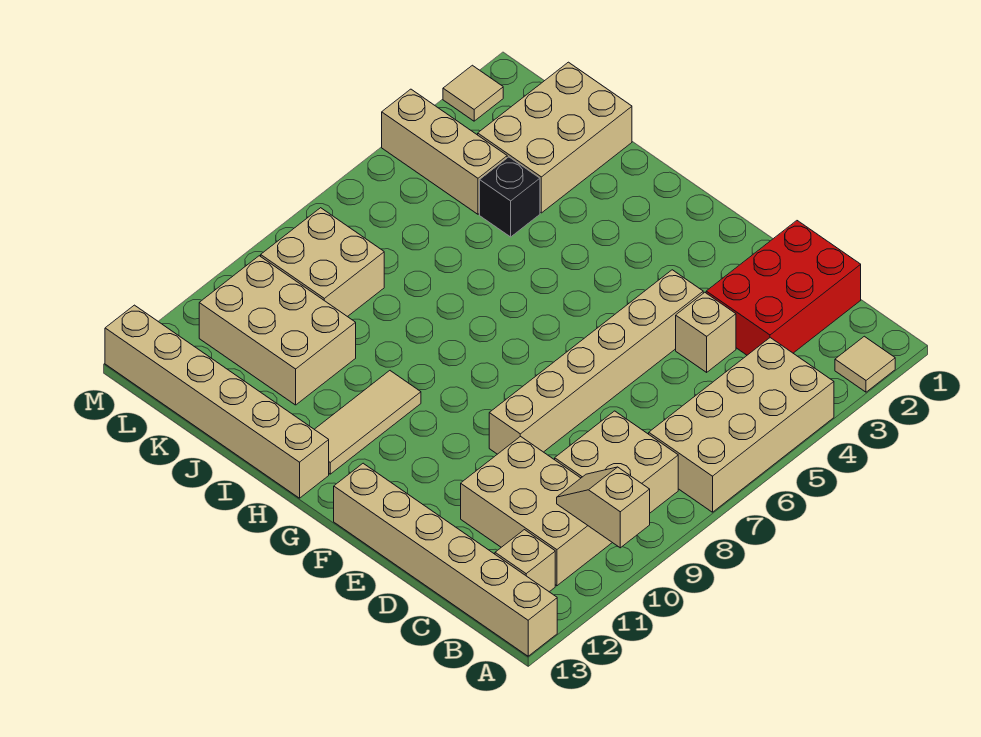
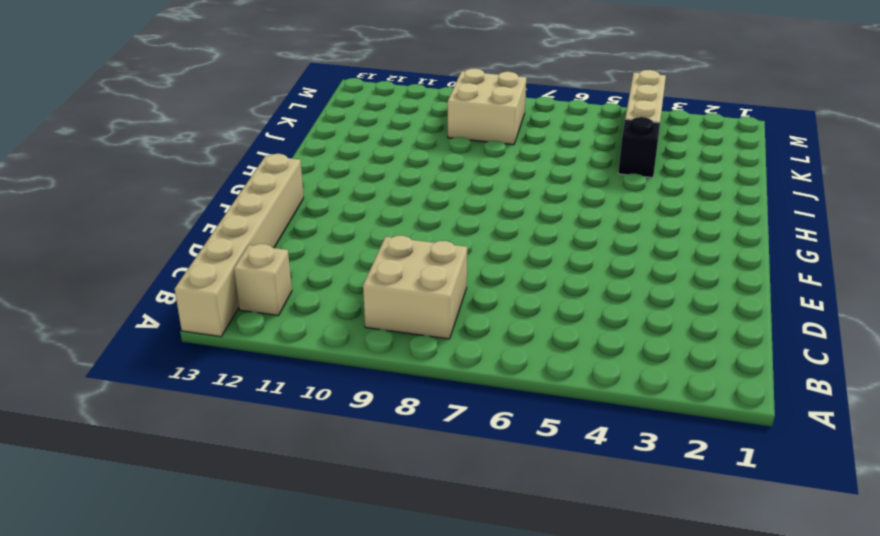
none -> tan 1x1 tile [835,336,895,392]
none -> tan 2x4 brick [649,338,834,512]
none -> tan 2x3 brick [461,436,612,586]

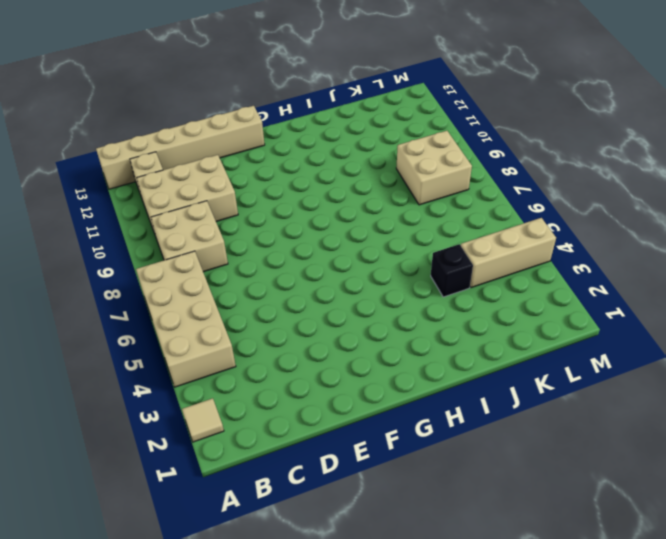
none -> red 2x3 brick [706,221,861,355]
none -> tan 1x1 brick [676,292,736,372]
none -> tan 1x6 brick [489,270,703,454]

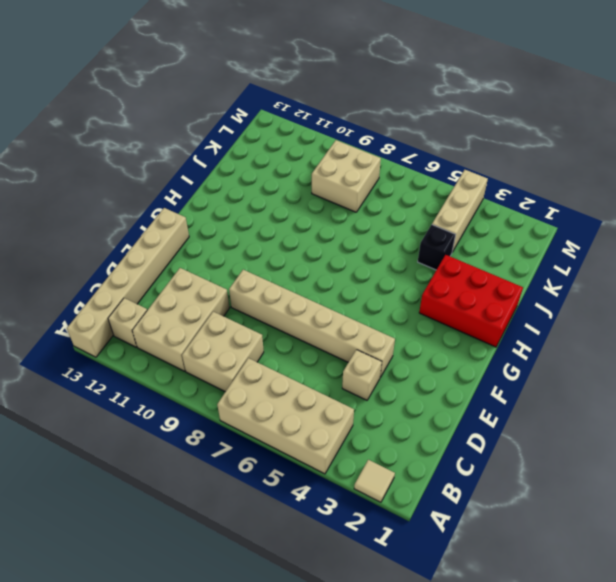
red 2x3 brick [419,255,523,347] -> red 2x3 brick moved to [706,221,861,355]
none -> tan 1x3 tile [314,371,421,474]
none -> tan 1x6 brick [105,305,329,498]
none -> tan 2x3 brick [478,62,632,213]

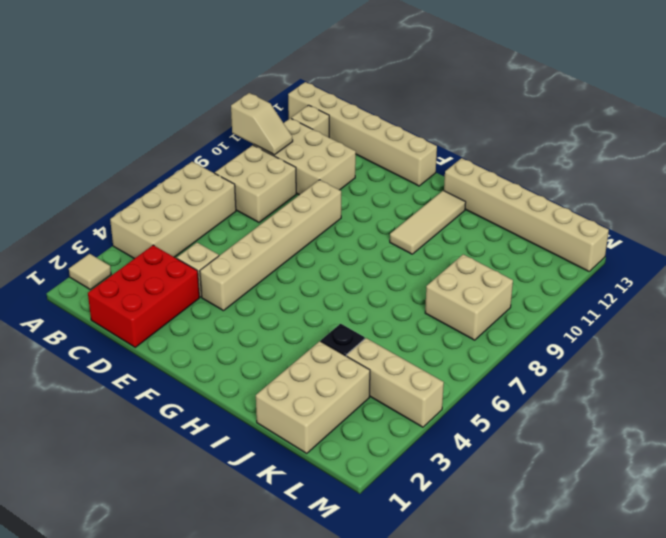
none -> tan 2x3 brick [199,256,356,405]
none -> tan 1x1 tile [443,65,503,121]

